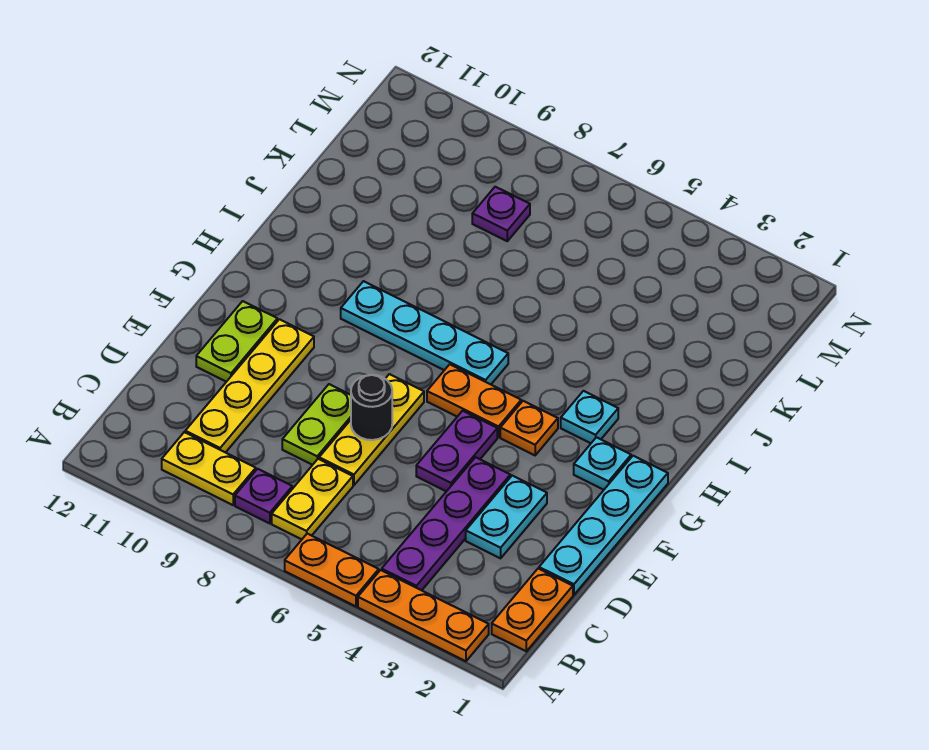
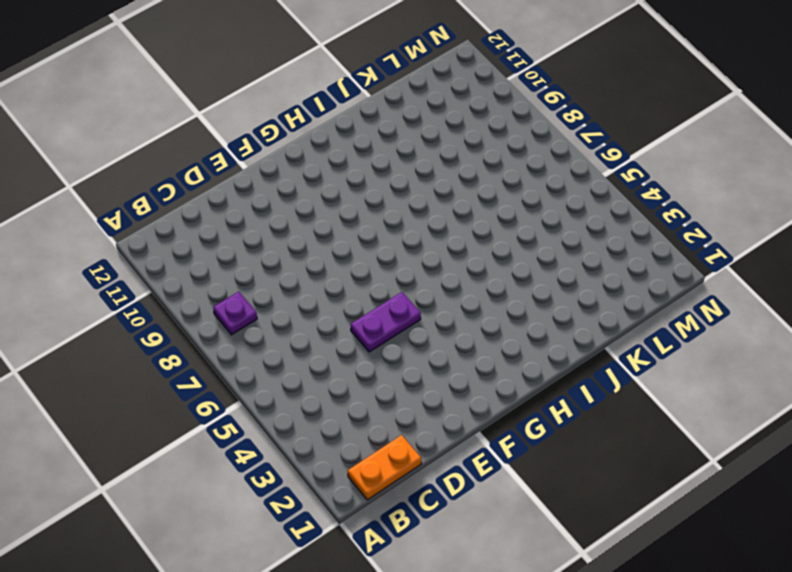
none -> orange 1x3 plate [358,570,489,661]
none -> orange 1x2 plate [285,534,379,606]
none -> purple 1x4 plate [382,457,510,590]

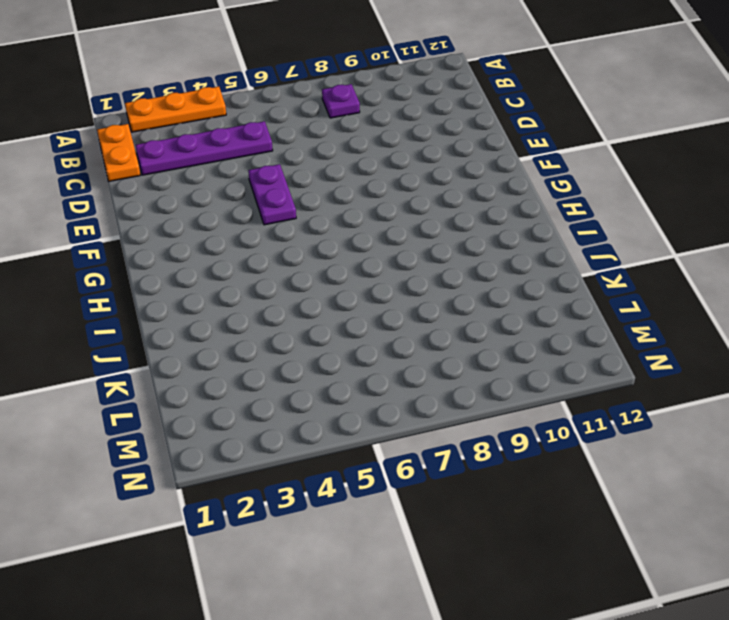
purple 1x4 plate [136,121,273,175] -> purple 1x4 plate turned to [382,457,510,590]
none -> orange 1x2 plate [285,534,379,606]
none -> yellow 1x2 plate [272,459,353,539]
none -> yellow 1x2 plate [162,432,256,505]

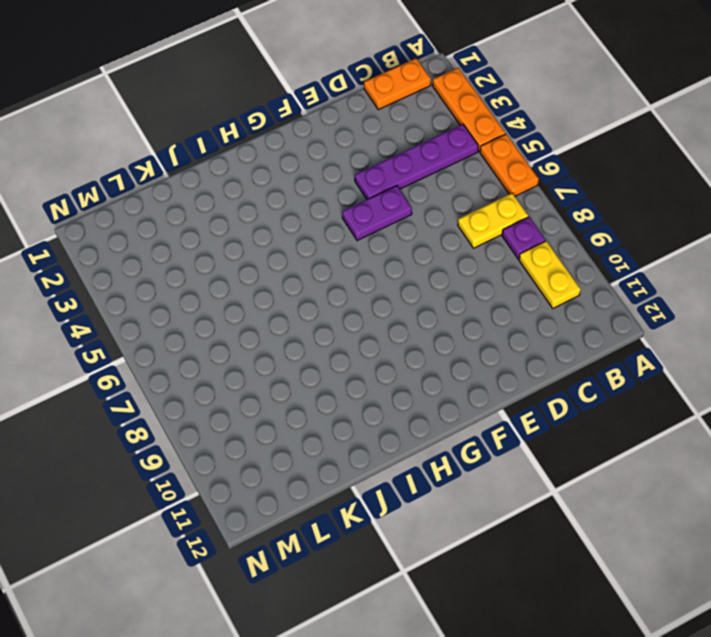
none -> yellow 1x4 plate [185,319,314,453]
none -> cyan 1x4 plate [539,456,668,595]
none -> cyan 1x2 plate [466,476,547,558]

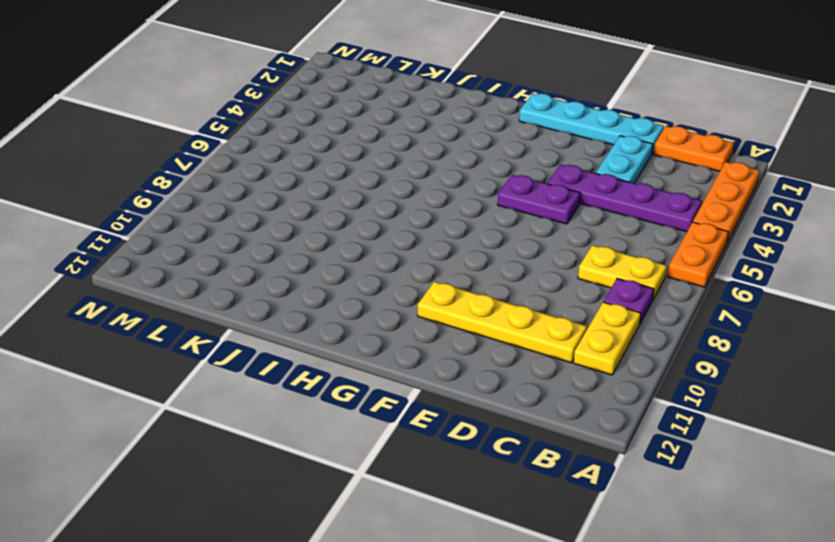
cyan 1x2 plate [596,136,653,183] -> cyan 1x2 plate turned to [466,476,547,558]
none -> yellow 1x3 plate [319,374,424,485]
none -> lime 1x2 plate [282,384,351,465]
none -> lime 1x2 plate [196,301,277,382]

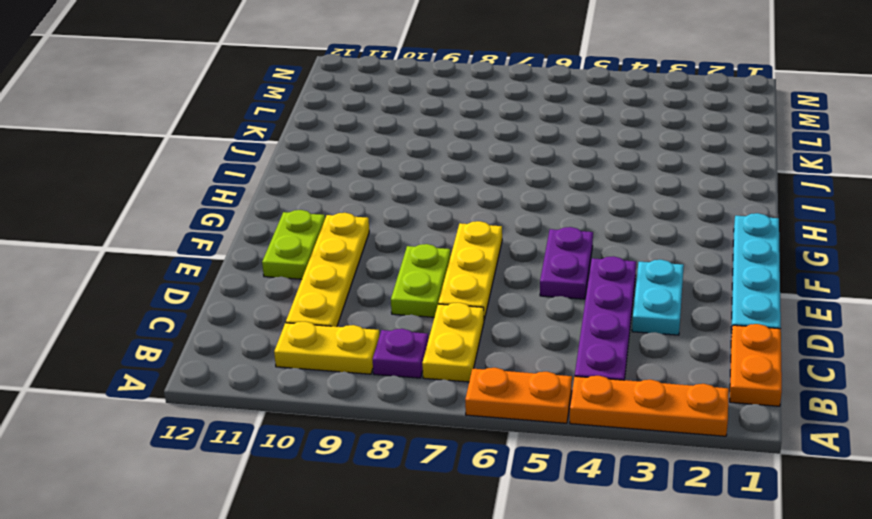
none -> cyan 1x1 plate [574,437,631,490]
none -> orange 1x1 plate [500,401,558,455]
none -> orange 1x2 plate [427,364,521,437]

